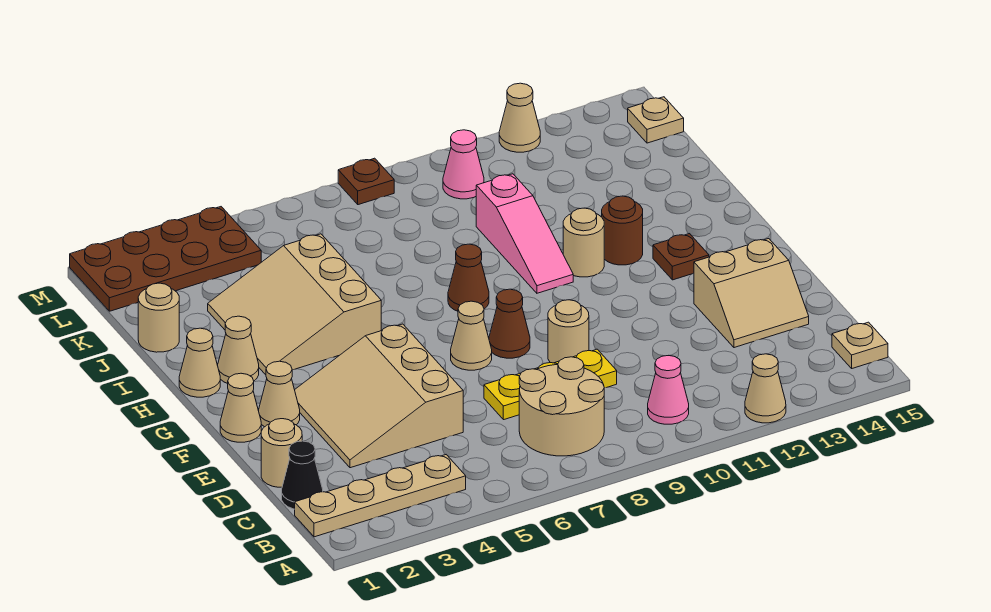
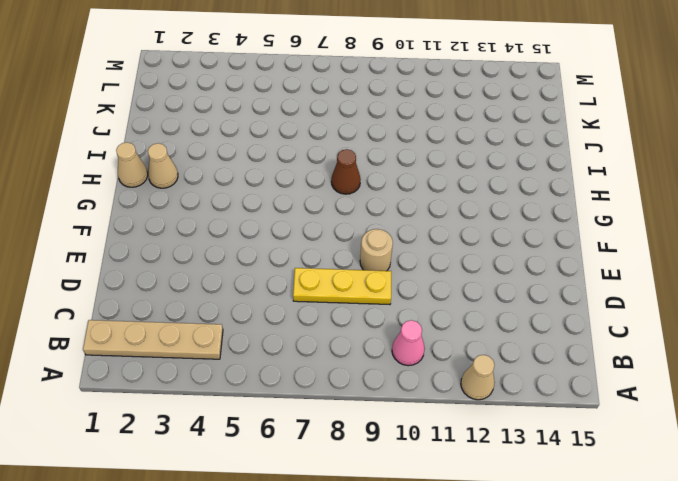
none -> tan 2x2 round brick [519,357,604,456]
none -> tan 1x1 plate [832,322,888,368]
none -> black 1x1 cone [282,441,323,509]

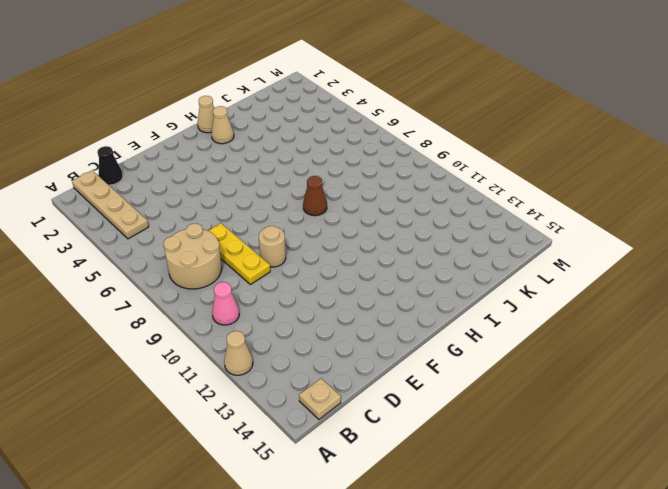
none -> tan 1x1 round brick [261,419,302,487]
none -> tan 3x3 slope [295,324,463,468]
none -> tan 2x2 slope [694,239,809,348]

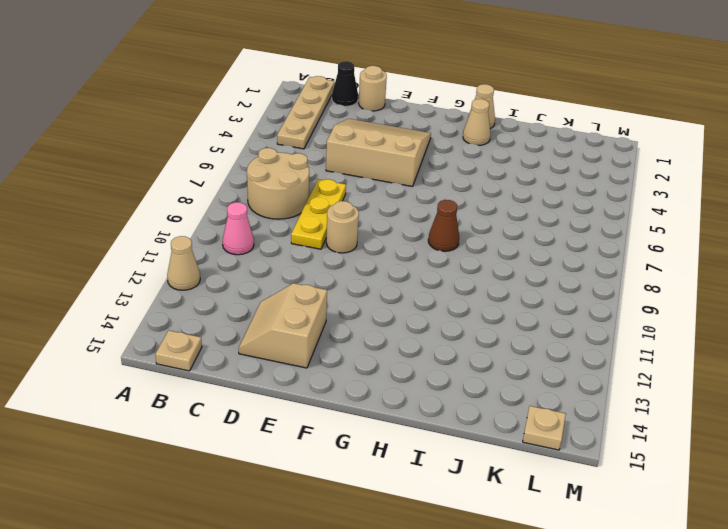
none -> tan 1x1 cone [220,373,261,442]
none -> tan 1x1 cone [259,361,300,427]
none -> tan 1x1 cone [451,301,492,370]

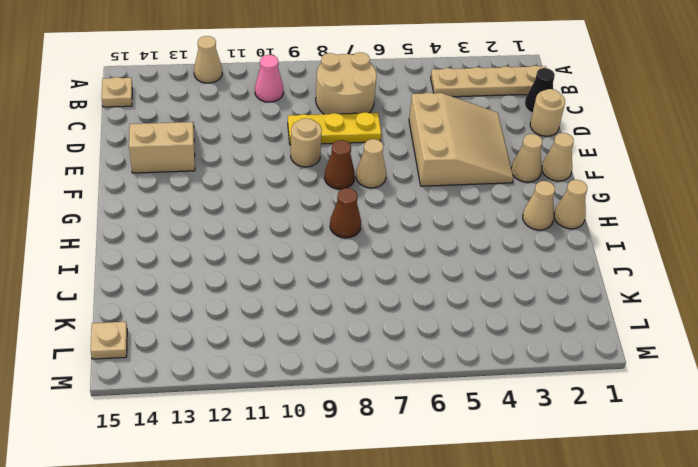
none -> brown 1x1 plate [653,234,709,280]
none -> tan 3x3 slope [208,234,381,375]
none -> pink 1x3 slope [476,174,573,293]

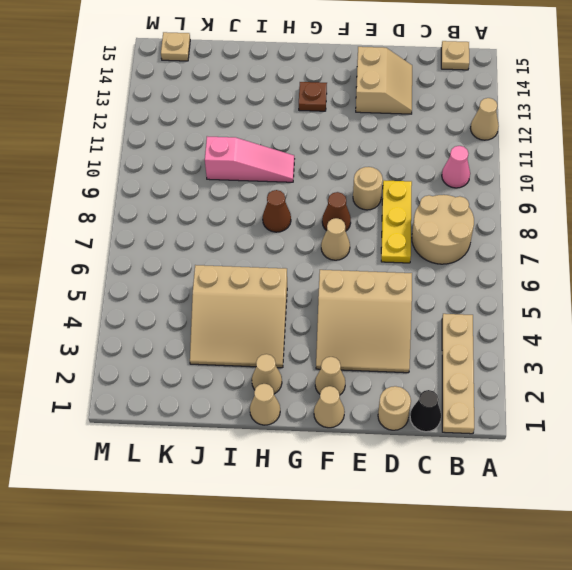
none -> tan 1x1 round brick [563,208,604,277]
none -> brown 1x1 round brick [602,196,643,265]
none -> tan 1x1 round brick [138,283,179,352]

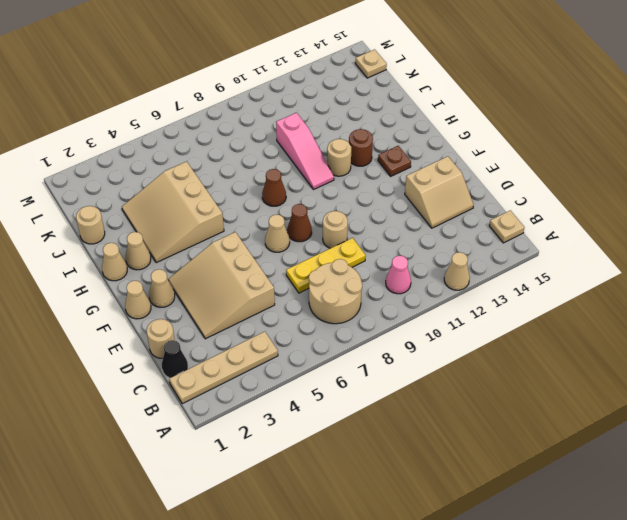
none -> brown 2x4 plate [70,207,261,311]
none -> pink 1x1 cone [443,130,484,199]
none -> brown 1x1 plate [338,158,394,205]

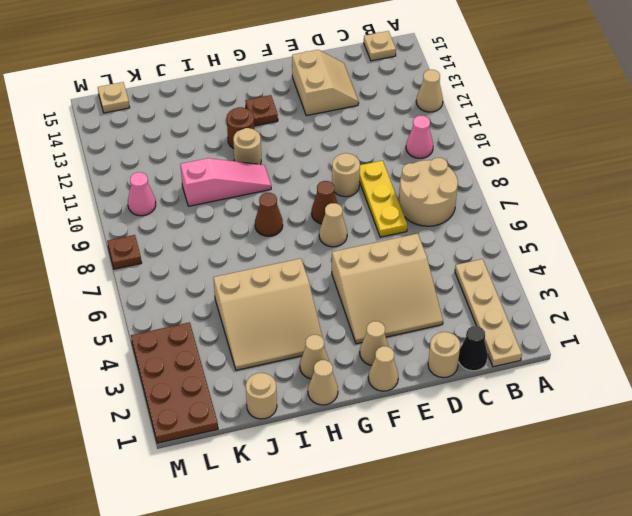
none -> tan 1x1 cone [499,83,540,152]

